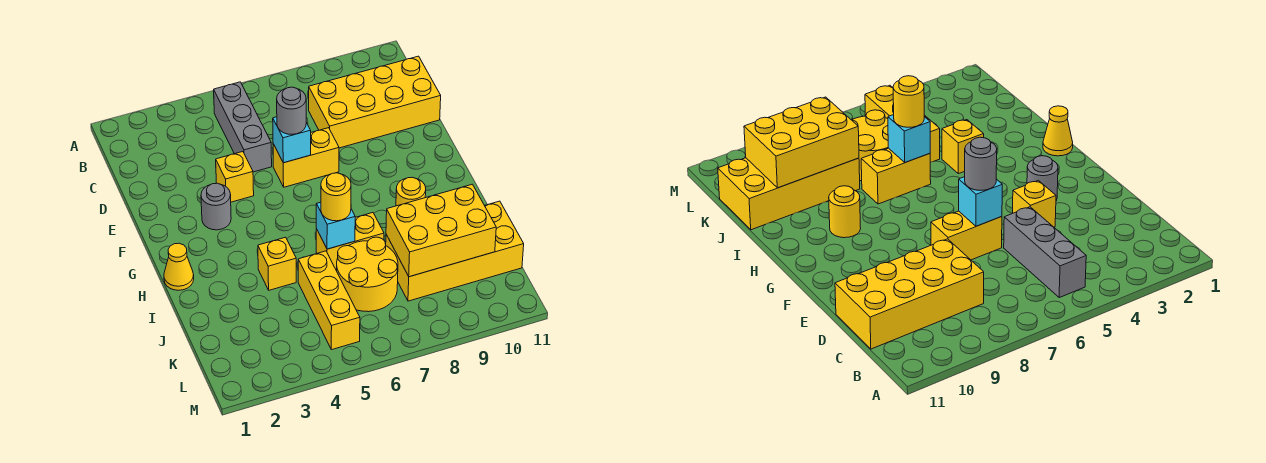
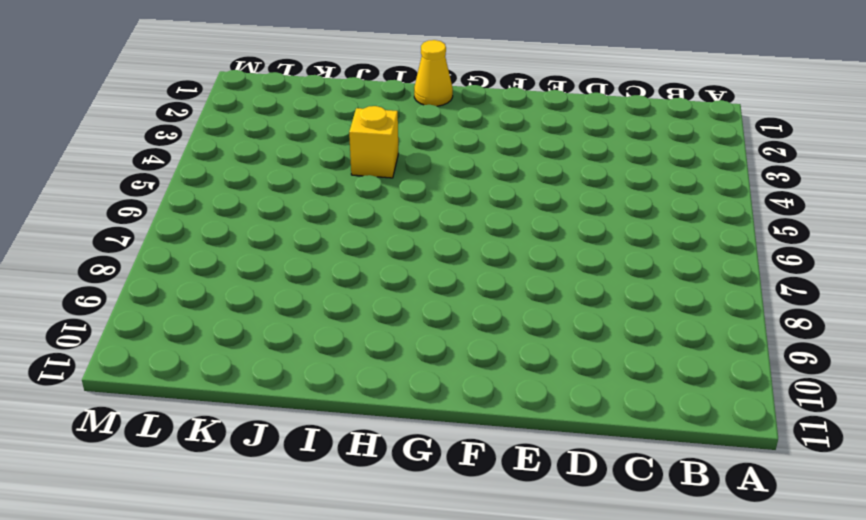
none -> grey 1x3 brick [214,82,272,172]
none -> yellow 2x4 brick [309,56,441,148]
none -> yellow 1x1 brick [216,152,254,202]

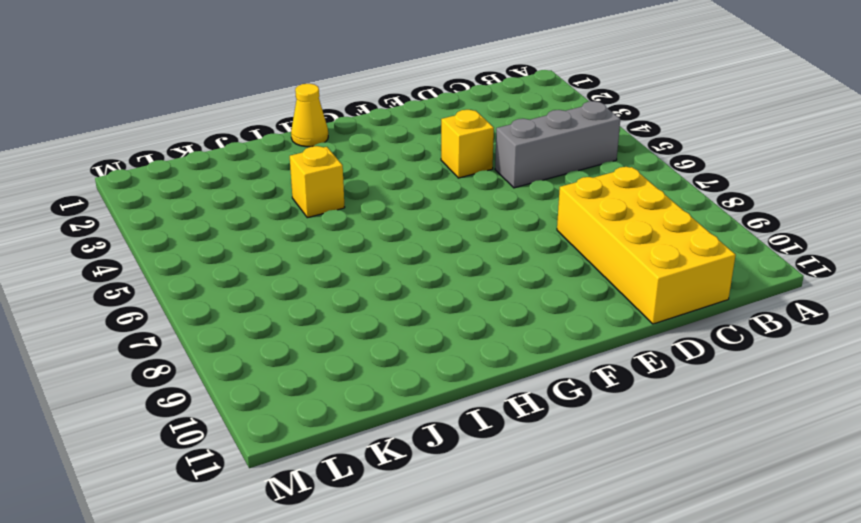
none -> yellow 1x2 brick [273,128,339,187]
none -> grey 1x1 round brick [201,183,231,230]
none -> yellow 1x1 round brick [396,177,426,206]

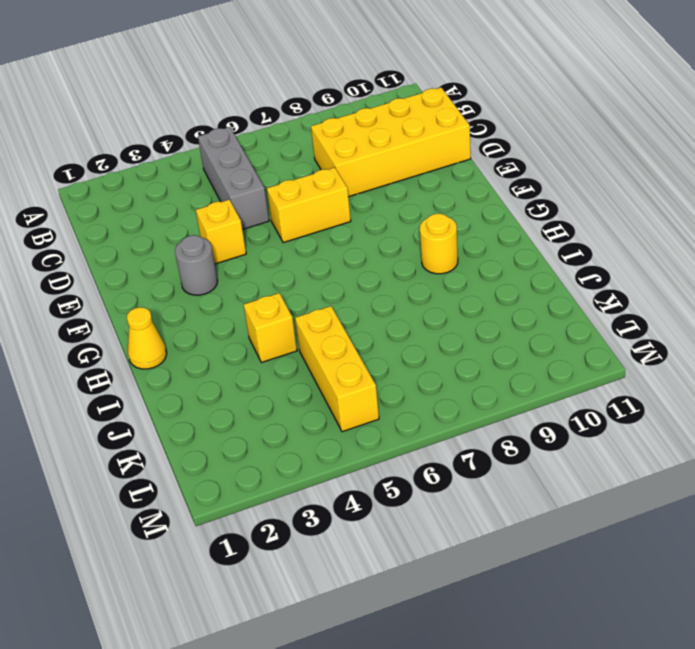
none -> yellow 1x2 brick [316,213,384,271]
none -> yellow 2x2 round brick [337,237,398,312]
none -> yellow 2x4 brick [386,201,524,301]

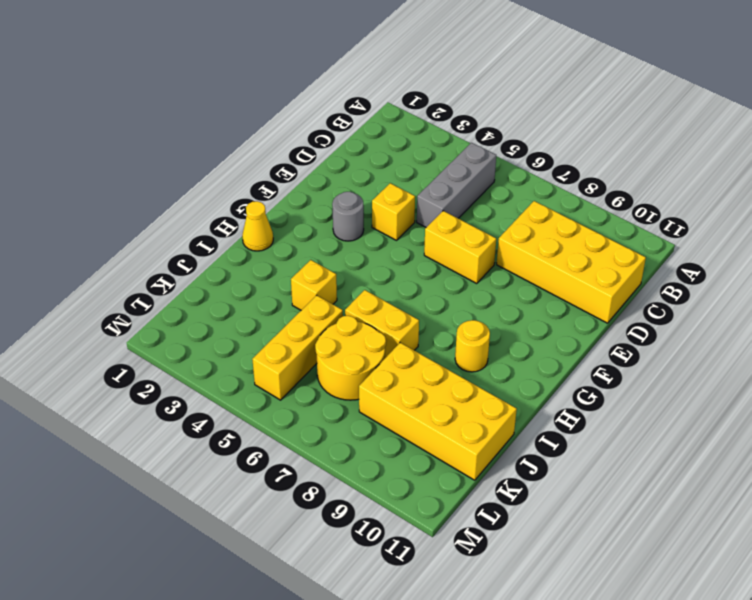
none -> cyan 1x1 brick [273,117,311,163]
none -> cyan 1x1 brick [316,202,355,249]
none -> yellow 2x3 brick [386,184,496,277]

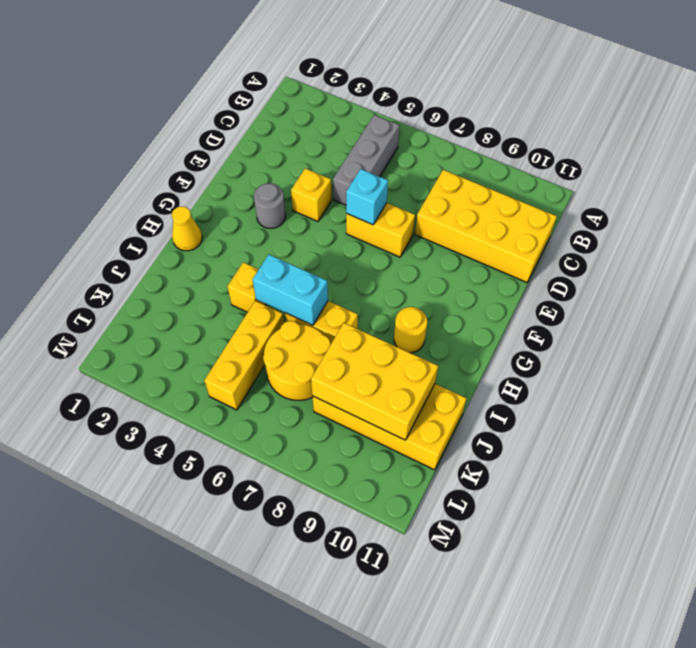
cyan 1x2 brick [253,255,328,325] -> cyan 1x1 brick [316,202,355,249]
none -> grey 1x1 round brick [277,87,306,134]
none -> yellow 1x1 round brick [321,173,351,221]

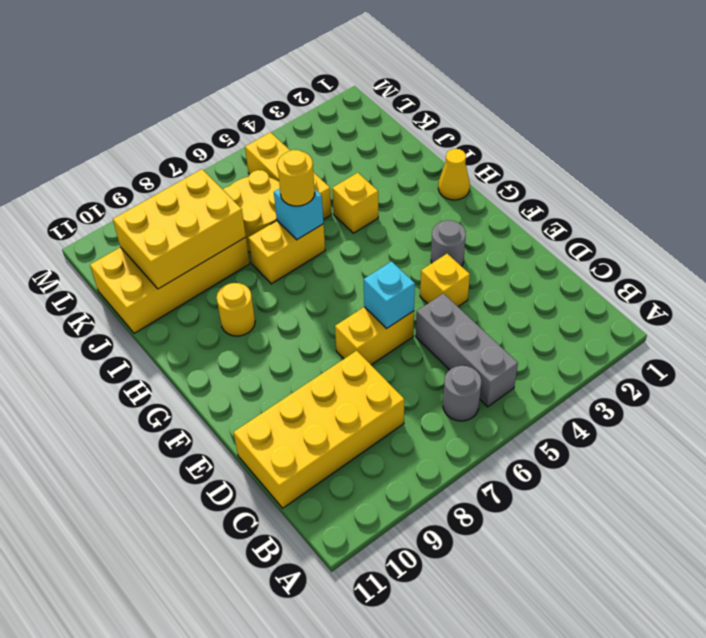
grey 1x1 round brick [443,366,482,421] -> grey 1x1 round brick moved to [277,87,306,134]

